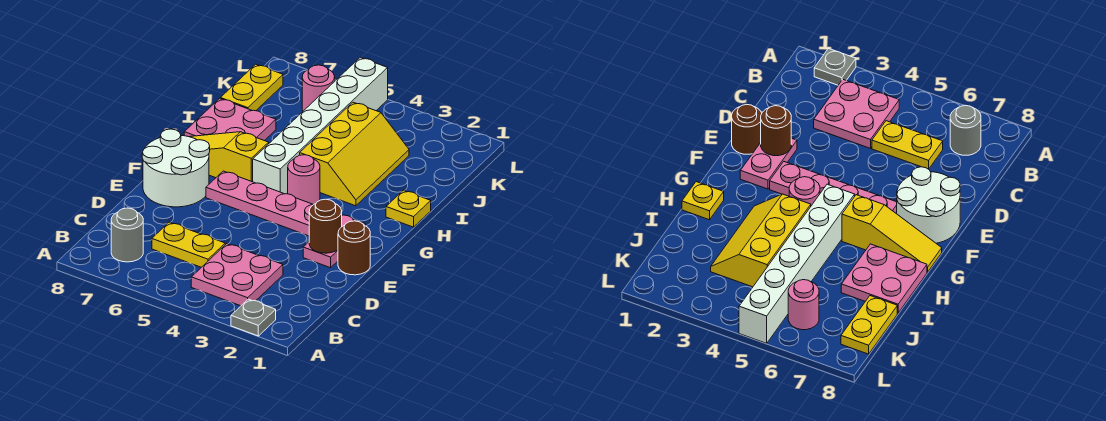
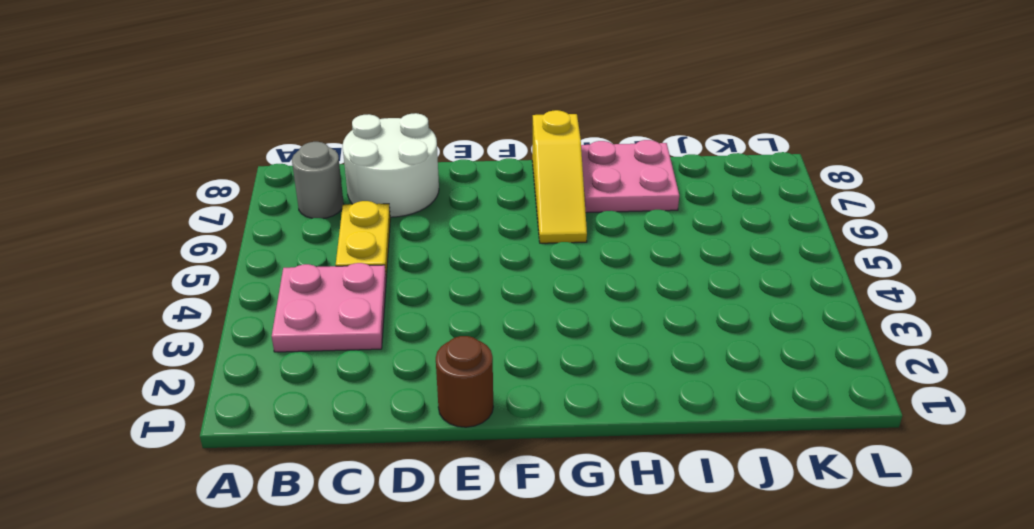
white 2x2 round brick [343,113,439,217] -> white 2x2 round brick moved to [142,129,210,207]
yellow 1x3 slope [532,110,587,243] -> yellow 1x3 slope turned to [190,132,269,182]
none -> grey 1x1 plate [231,299,276,336]
none -> pink 1x2 plate [303,215,366,268]
none -> pink 1x4 plate [206,171,313,236]

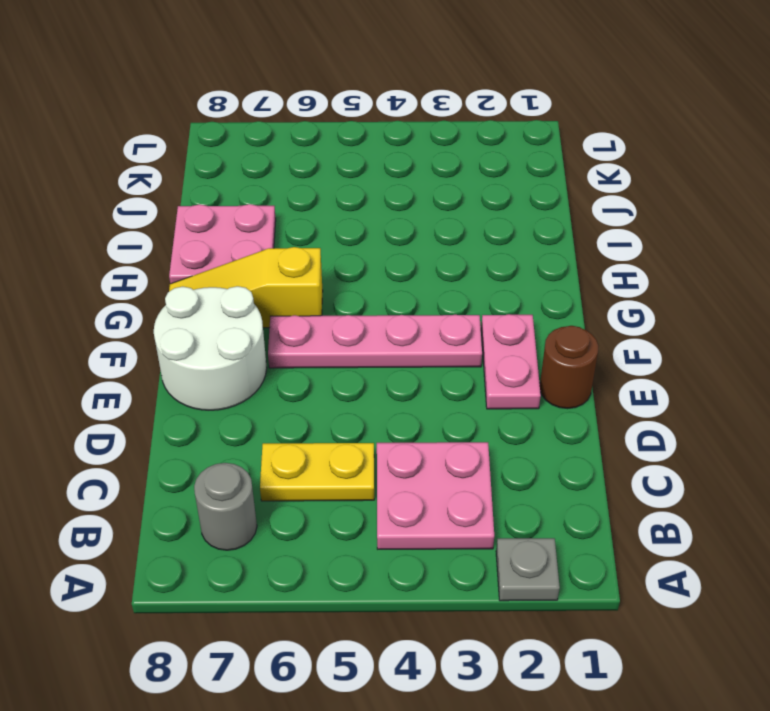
none -> pink 1x1 round brick [288,155,320,205]
none -> white 1x6 brick [253,57,388,194]
none -> yellow 1x1 plate [386,190,431,227]

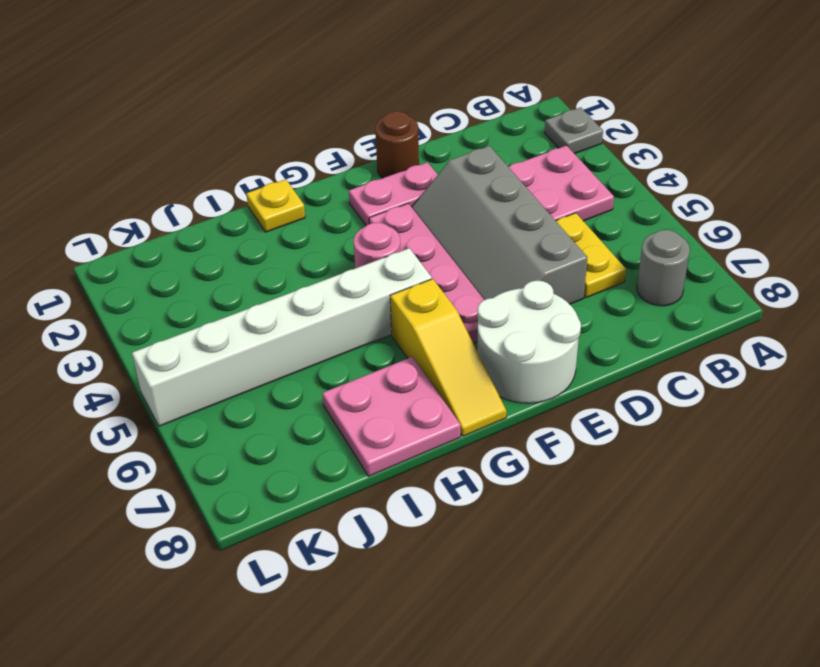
grey 2x4 slope [412,146,588,304] -> none
none -> yellow 2x3 slope [300,102,409,206]
none -> yellow 1x2 plate [220,64,283,111]
none -> pink 1x1 round brick [302,65,335,111]

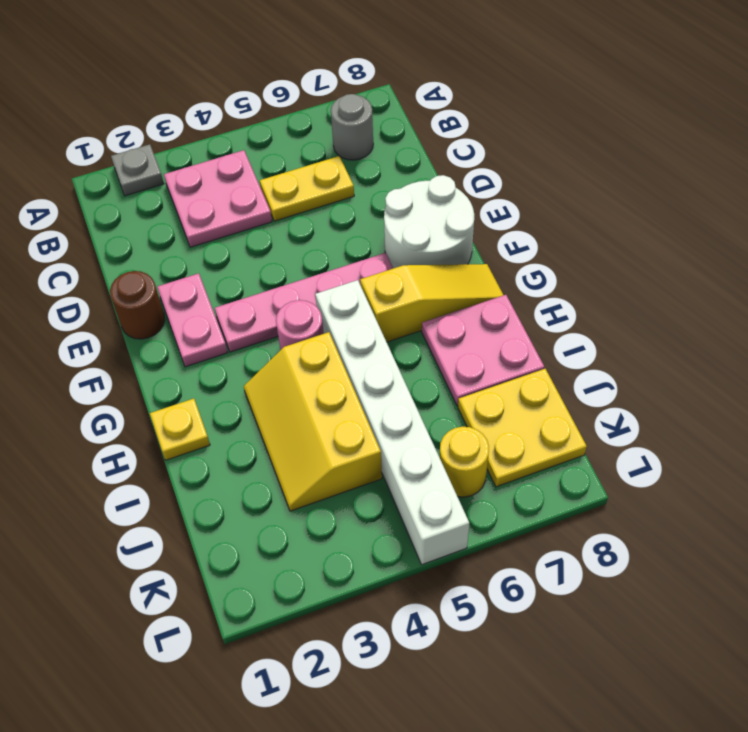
yellow 2x2 plate [458,369,587,487] -> yellow 1x2 plate [220,64,283,111]
yellow 1x1 round brick [440,427,489,497] -> pink 1x1 round brick [302,65,335,111]
none -> brown 1x1 round brick [309,199,342,253]

